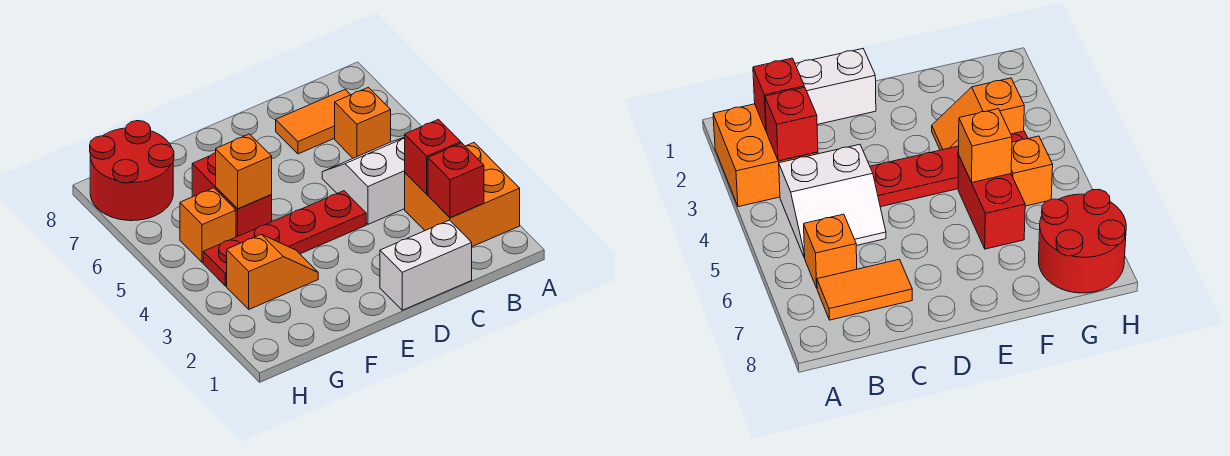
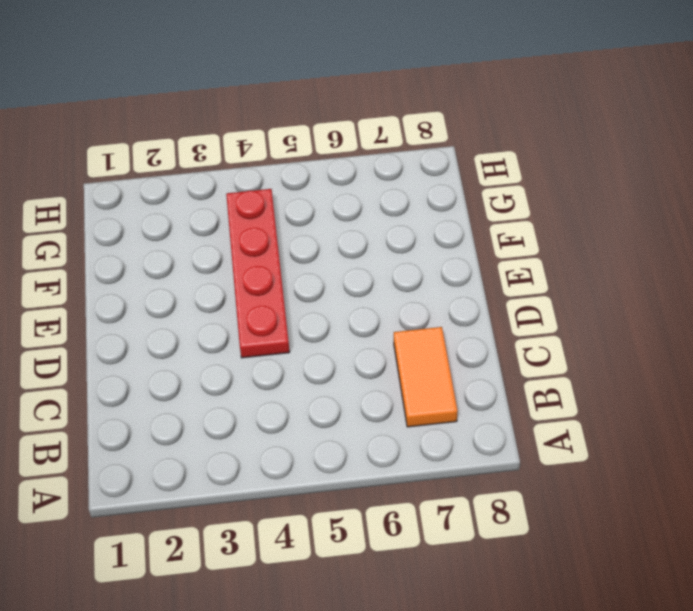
none -> orange 2x2 brick [405,143,520,247]
none -> white 2x2 slope [322,137,405,224]
none -> orange 1x1 brick [335,87,391,158]

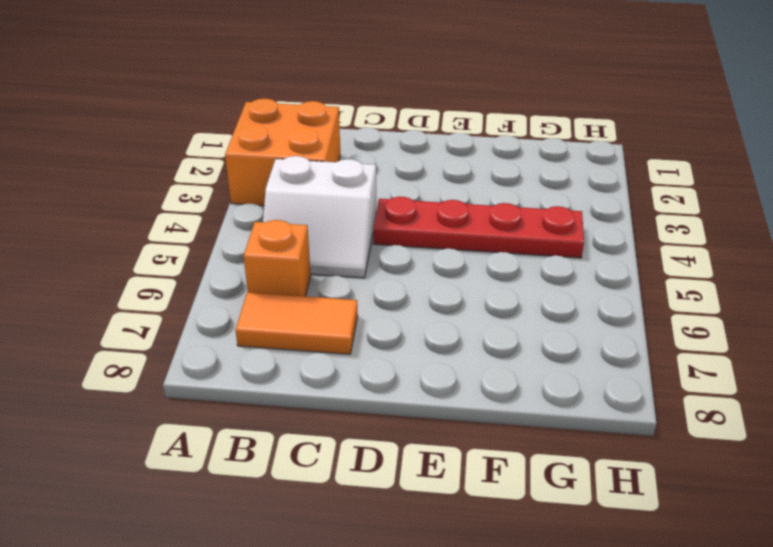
none -> white 1x2 brick [380,220,472,310]
none -> orange 1x2 slope [227,234,318,309]
none -> red 1x2 brick [192,153,272,237]

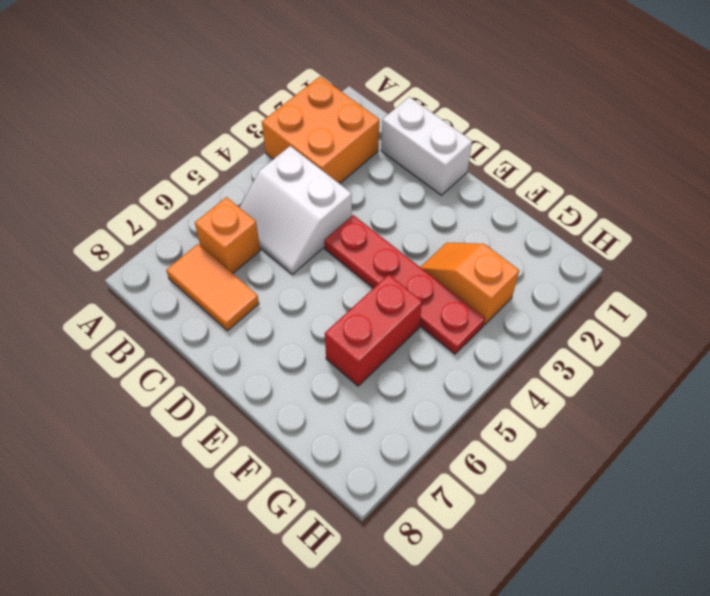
none -> orange 1x1 brick [180,188,236,263]
none -> red 2x2 round brick [90,121,174,221]
none -> red 1x1 brick [428,143,484,218]

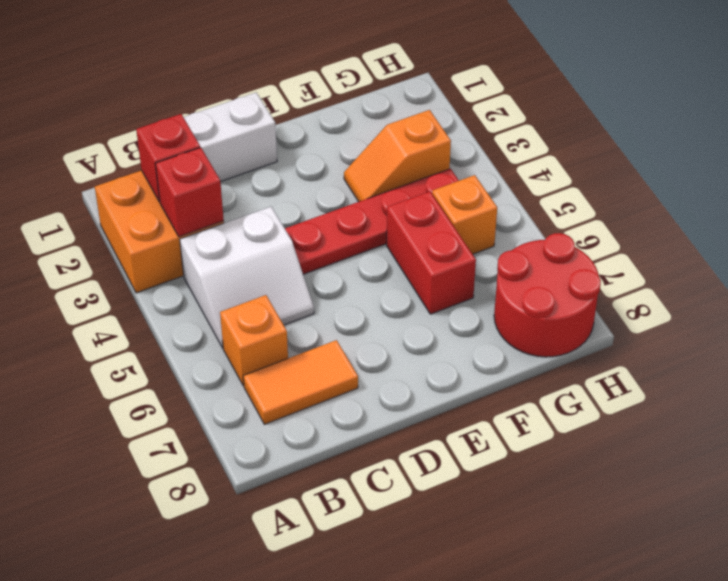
none -> orange 1x1 brick [216,134,272,209]

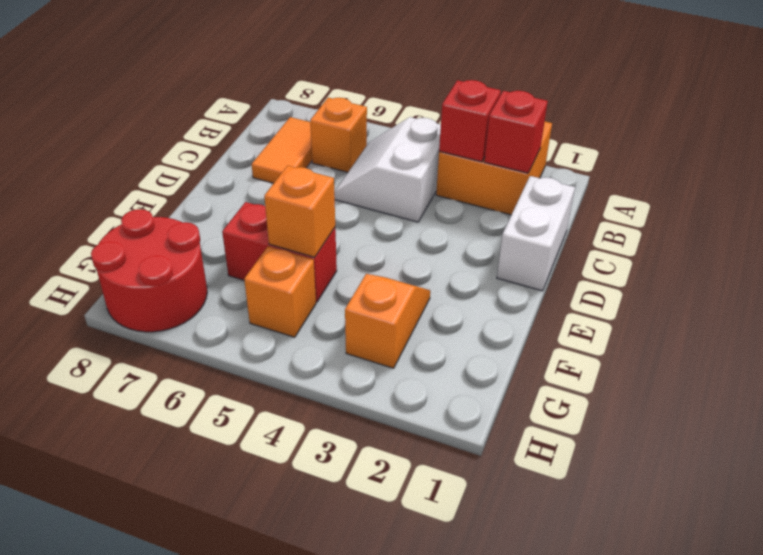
none -> red 1x4 plate [203,191,366,286]

